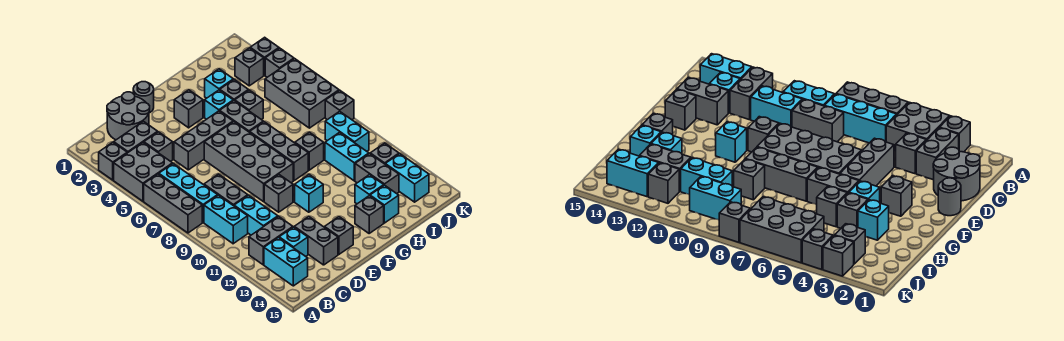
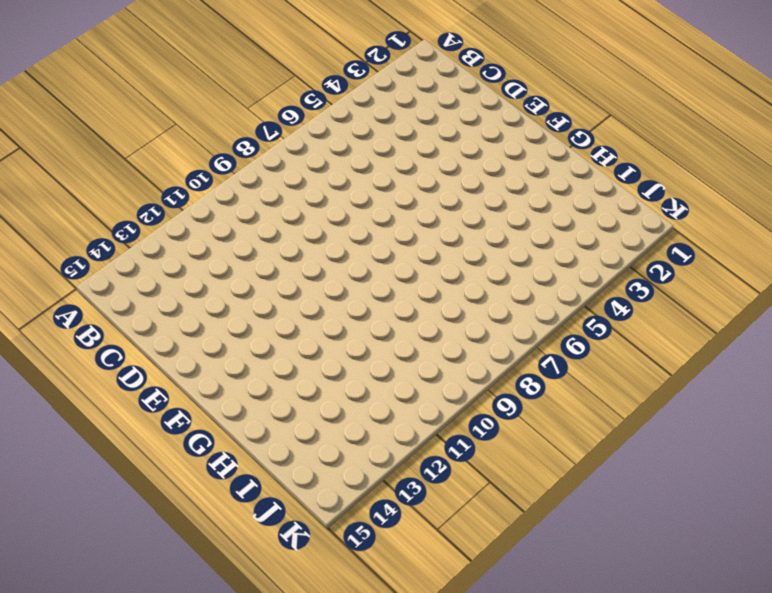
none -> grey 1x1 brick [99,142,127,180]
none -> grey 2x2 brick [114,142,173,201]
none -> grey 1x3 brick [144,174,202,233]
none -> grey 1x2 brick [114,121,158,153]

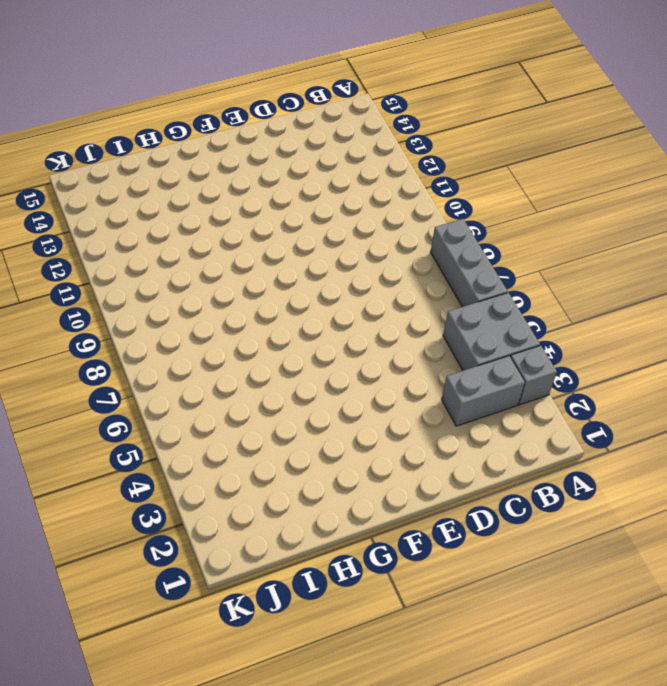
none -> cyan 1x3 brick [159,164,218,223]
none -> cyan 1x2 brick [204,195,248,244]
none -> grey 1x2 brick [249,217,293,265]
none -> cyan 1x2 brick [264,238,308,286]

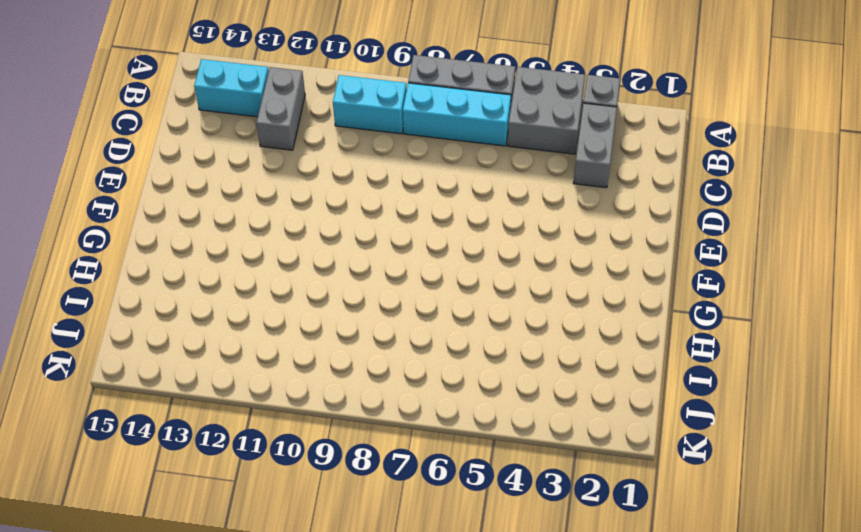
none -> grey 2x2 round brick [107,92,150,140]
none -> grey 1x1 brick [144,132,173,161]
none -> grey 1x2 brick [204,174,248,206]
none -> cyan 1x2 brick [234,195,278,235]

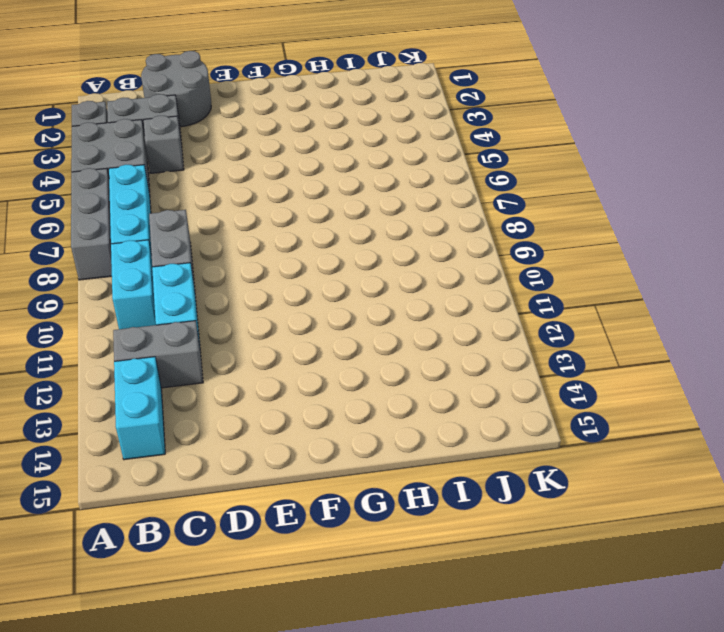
none -> cyan 1x1 brick [279,227,308,256]
none -> grey 1x3 brick [174,111,233,170]
none -> grey 1x2 brick [294,217,338,265]
none -> grey 1x1 round brick [133,82,154,113]

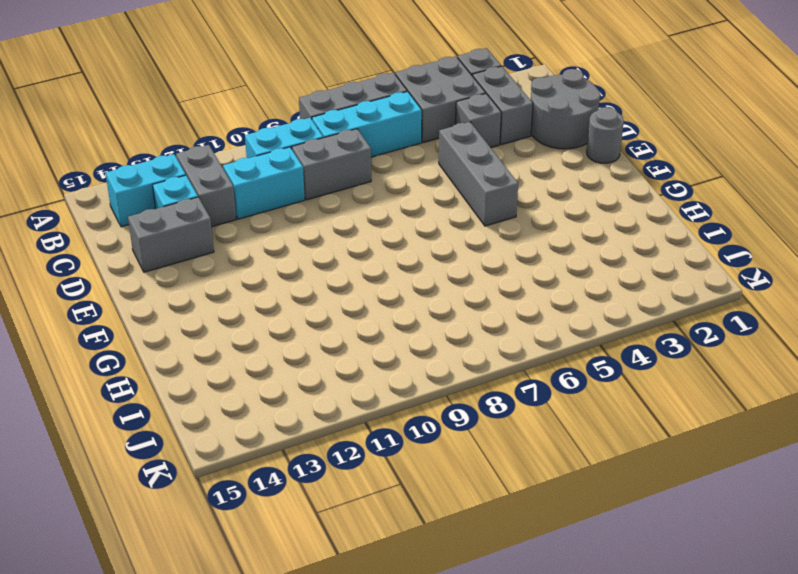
none -> grey 2x4 brick [204,122,293,202]
none -> grey 1x1 brick [264,174,293,212]
none -> grey 1x1 brick [325,217,353,254]
none -> grey 1x1 brick [174,90,203,128]

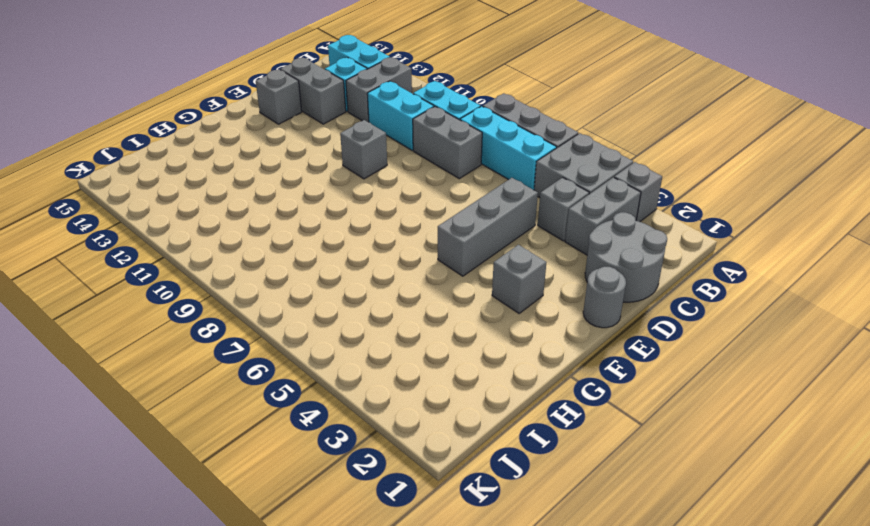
none -> grey 2x4 brick [204,122,293,202]
none -> cyan 1x1 brick [295,175,323,212]
none -> cyan 1x1 brick [205,90,233,119]
none -> grey 1x2 brick [220,101,263,132]

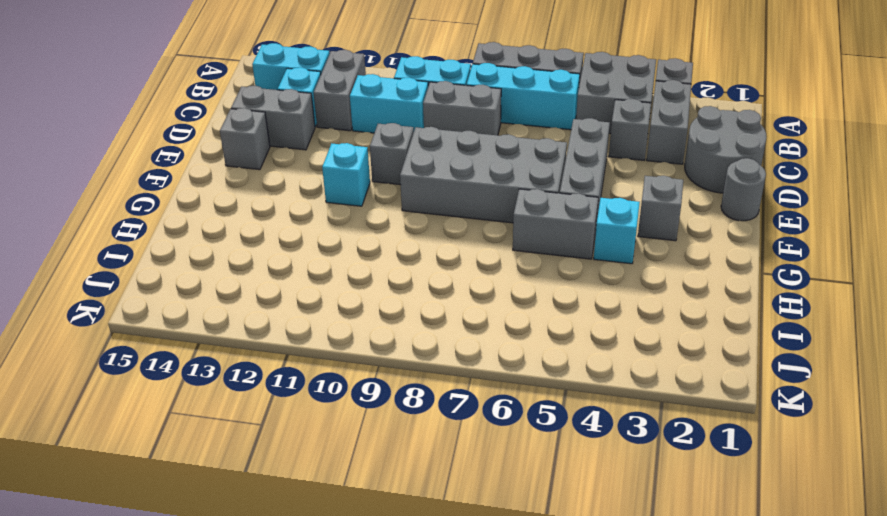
none -> grey 1x3 brick [250,122,308,181]
none -> grey 1x1 brick [355,196,384,233]
none -> cyan 1x1 brick [205,69,233,98]
none -> grey 1x1 brick [220,80,248,101]

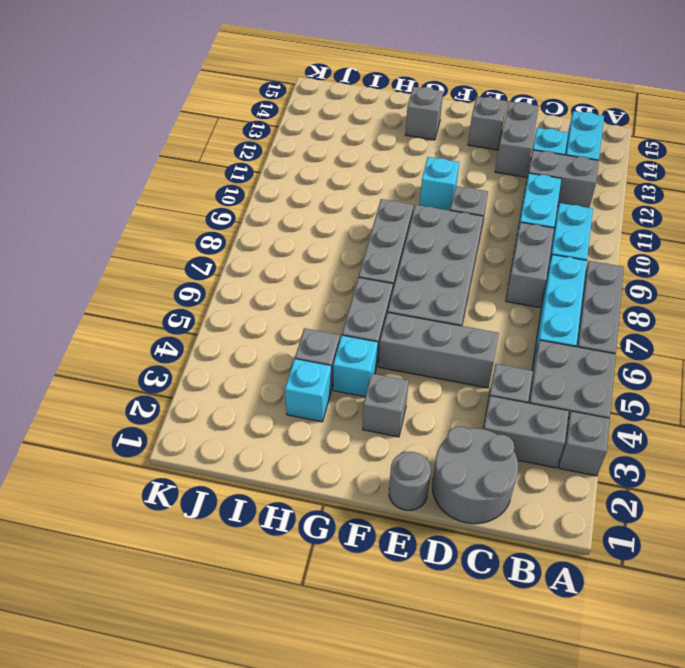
none -> grey 1x1 brick [235,90,263,120]
none -> grey 1x1 brick [295,132,324,170]
none -> cyan 1x1 brick [355,175,384,204]
none -> cyan 1x1 brick [370,185,399,223]

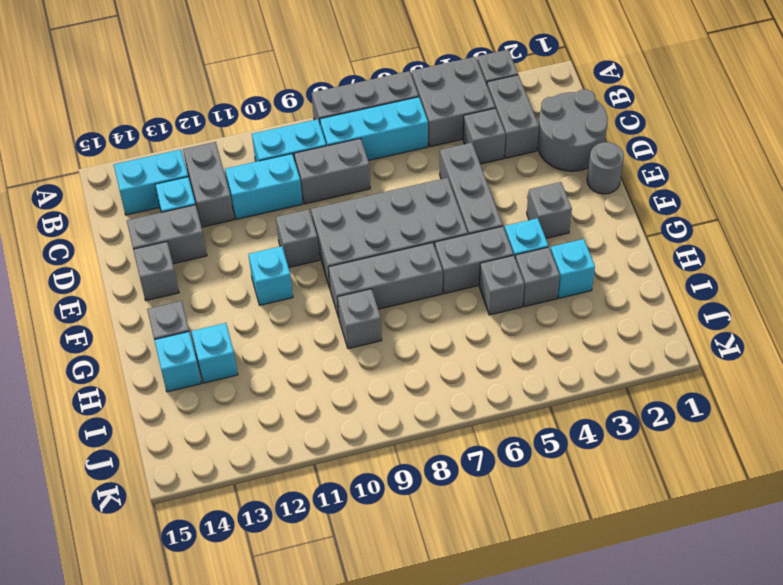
none -> cyan 1x2 brick [325,133,369,181]
none -> grey 1x2 brick [355,154,399,194]
none -> grey 1x1 brick [235,48,264,86]
none -> grey 2x3 brick [265,59,339,128]

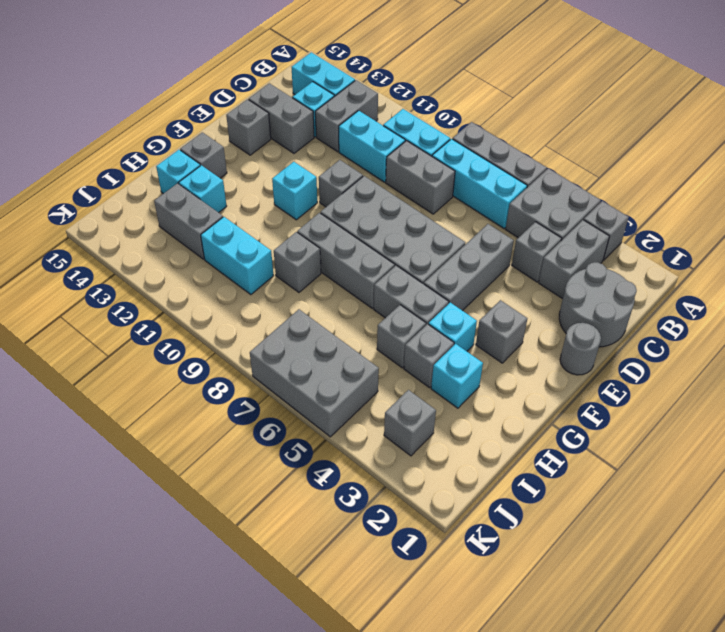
none -> cyan 1x2 brick [325,111,369,151]
none -> grey 1x1 brick [370,143,399,164]
none -> cyan 1x2 brick [385,154,429,202]
none -> grey 1x1 brick [250,37,279,75]

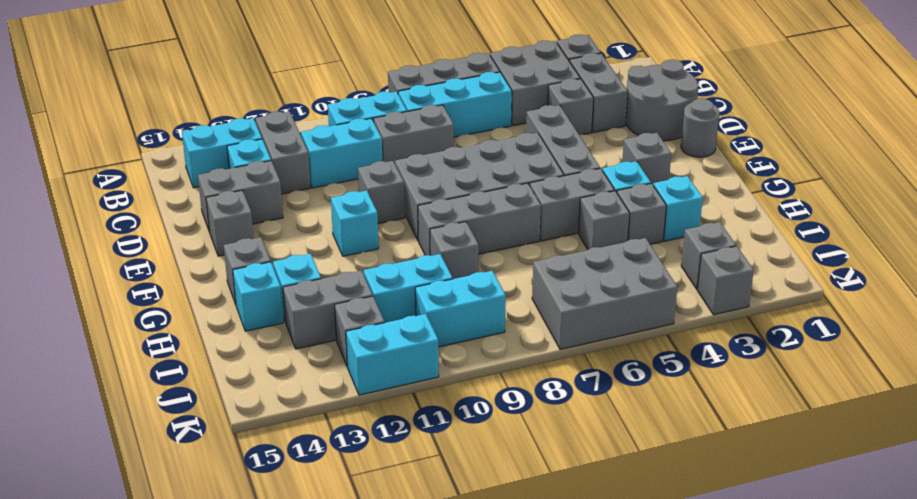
cyan 1x2 brick [346,314,439,395] -> cyan 1x2 brick moved to [385,154,429,202]
none -> grey 1x1 brick [265,48,294,77]
none -> grey 1x1 brick [325,90,354,120]

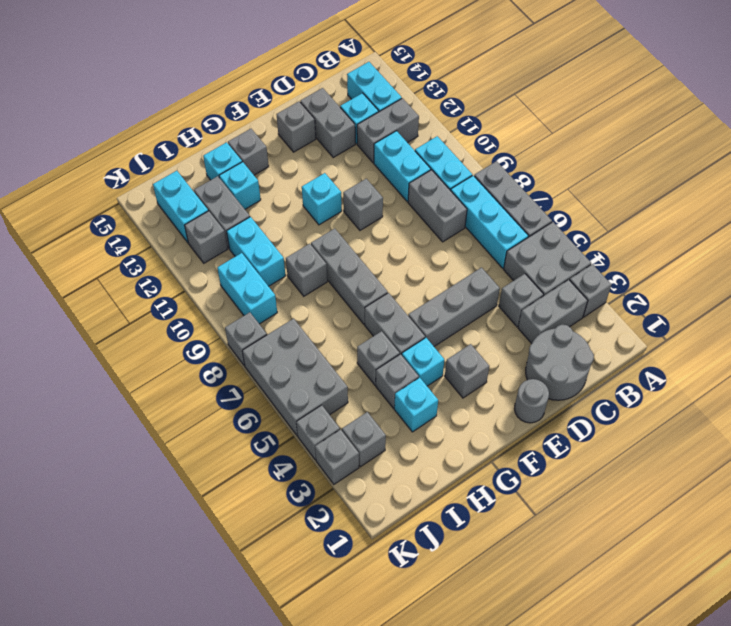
none -> grey 2x4 brick [204,122,293,202]

